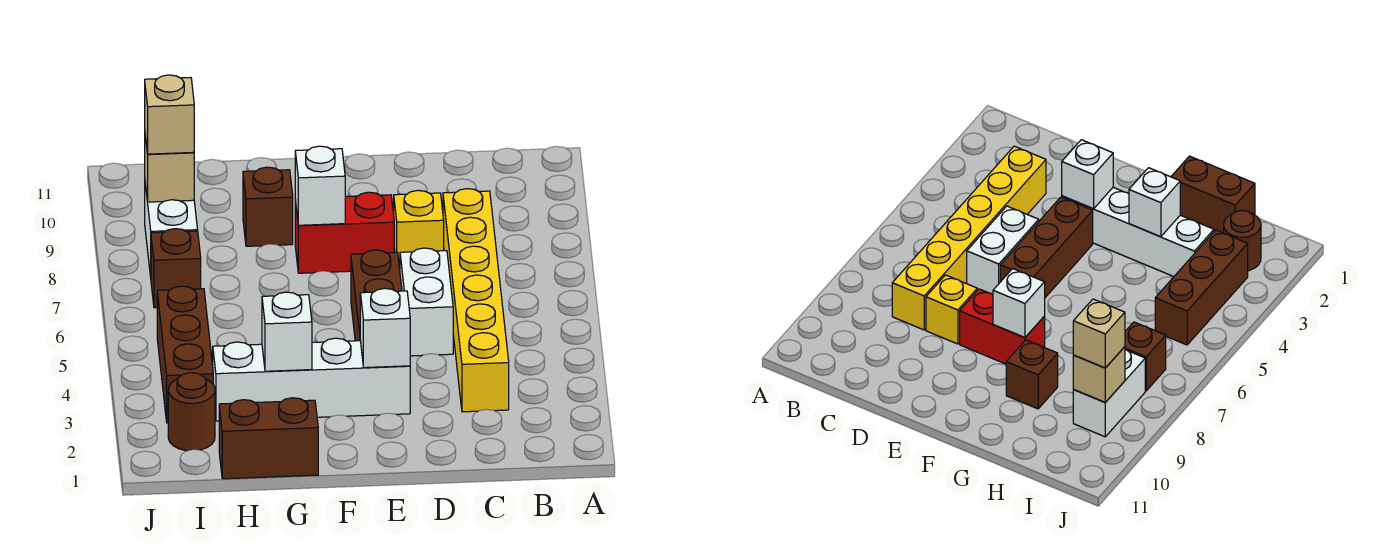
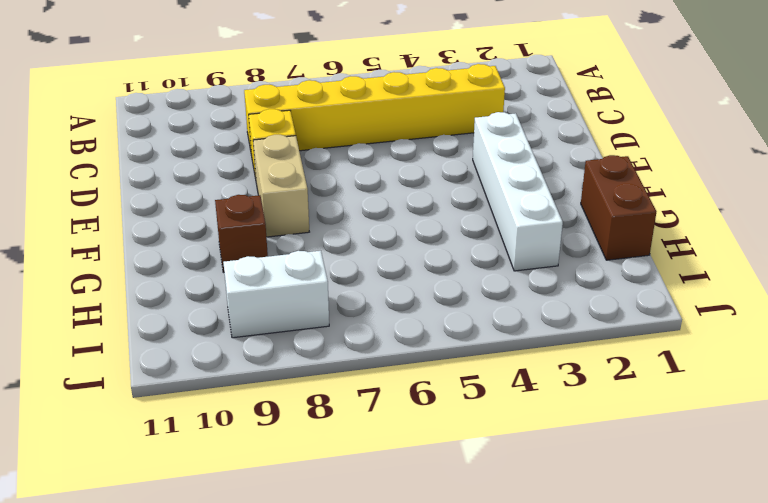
tan 1x2 brick [253,135,309,237] -> red 1x2 brick [295,192,394,273]
none -> white 1x2 brick [400,248,453,356]
none -> brown 1x3 brick [351,250,402,341]
none -> brown 1x1 round brick [168,373,215,451]

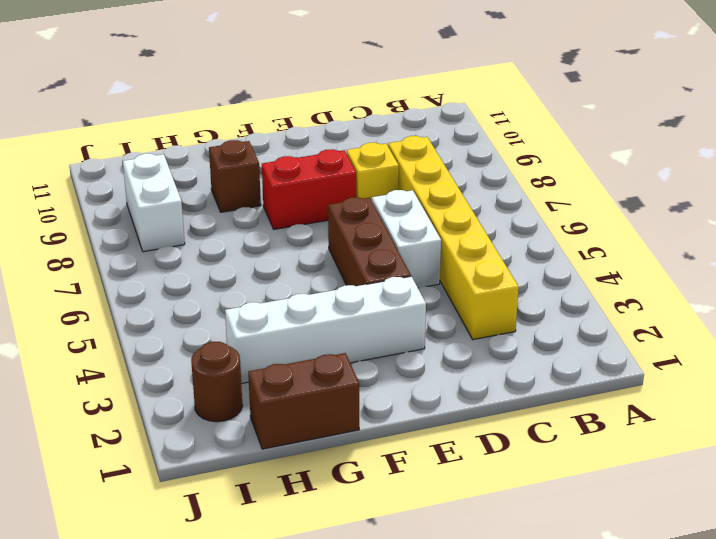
none -> brown 1x3 brick [157,286,213,423]
none -> brown 1x1 brick [151,229,201,308]
none -> white 1x1 brick [360,288,410,368]

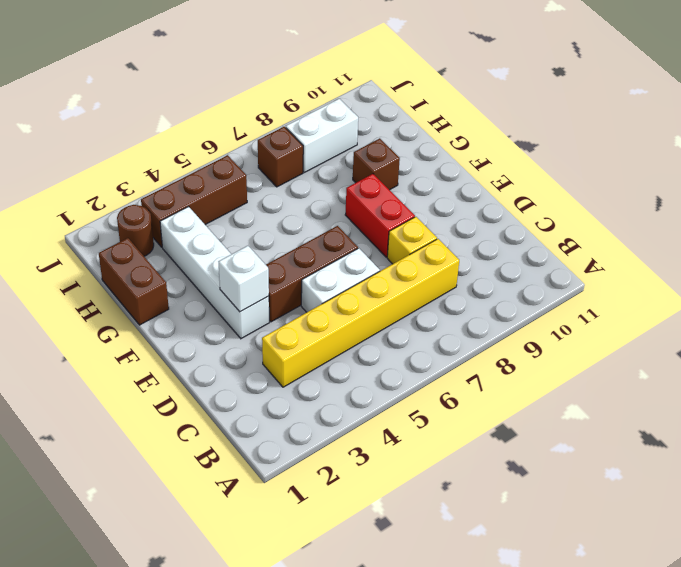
none -> white 1x1 brick [295,146,345,225]
none -> white 1x1 brick [262,292,312,371]
none -> tan 1x1 brick [145,136,194,202]

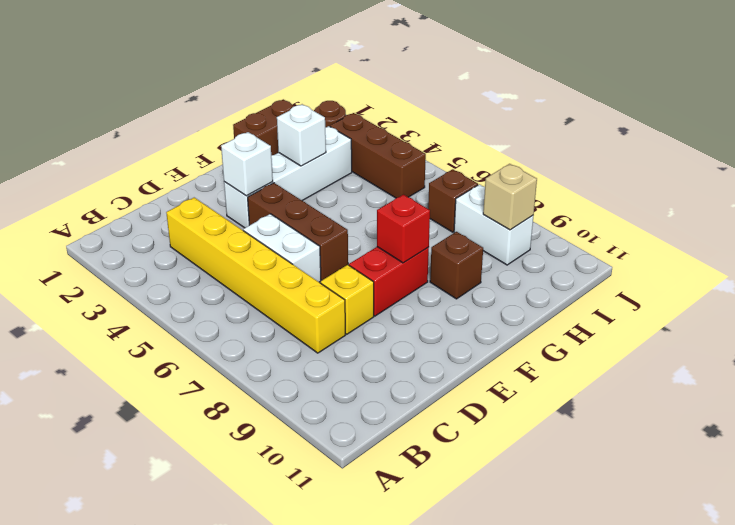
red 1x1 brick [377,195,430,263] -> white 1x1 brick [295,146,345,225]
none -> tan 1x1 brick [145,75,194,154]

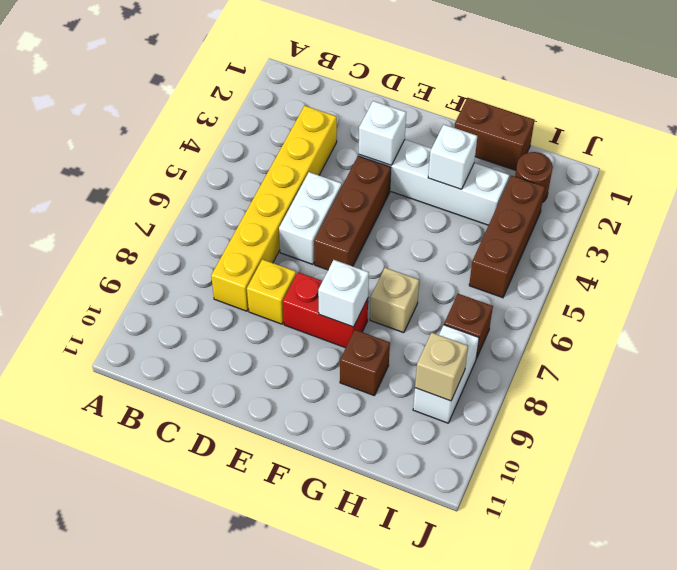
tan 1x1 brick [370,268,419,333] -> tan 1x1 brick moved to [145,75,194,154]

